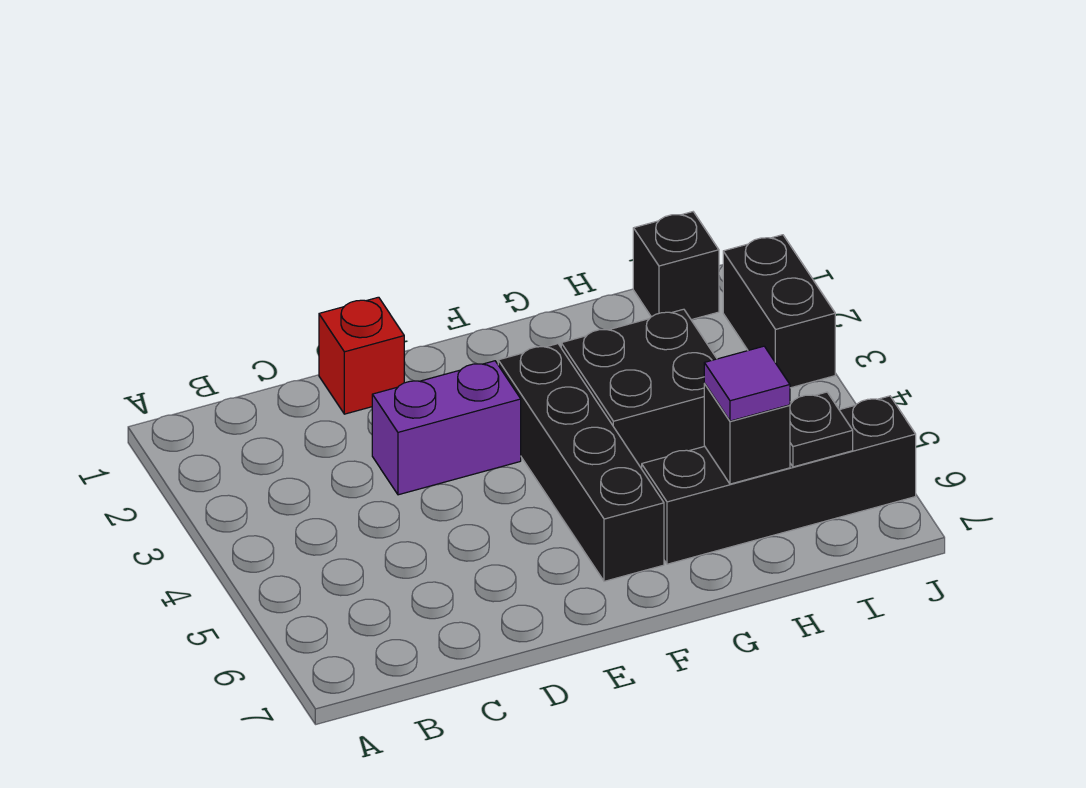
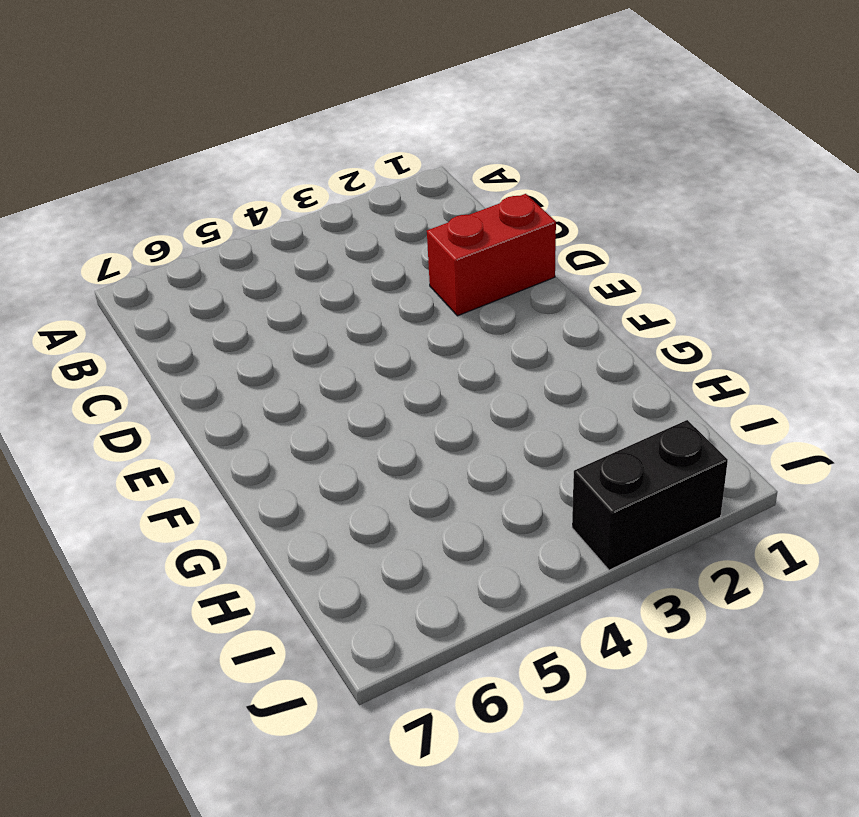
red 1x2 brick [427,194,556,316] -> red 1x1 brick [319,297,404,414]
none -> purple 1x2 brick [372,361,521,495]
none -> black 1x4 brick [498,344,664,581]

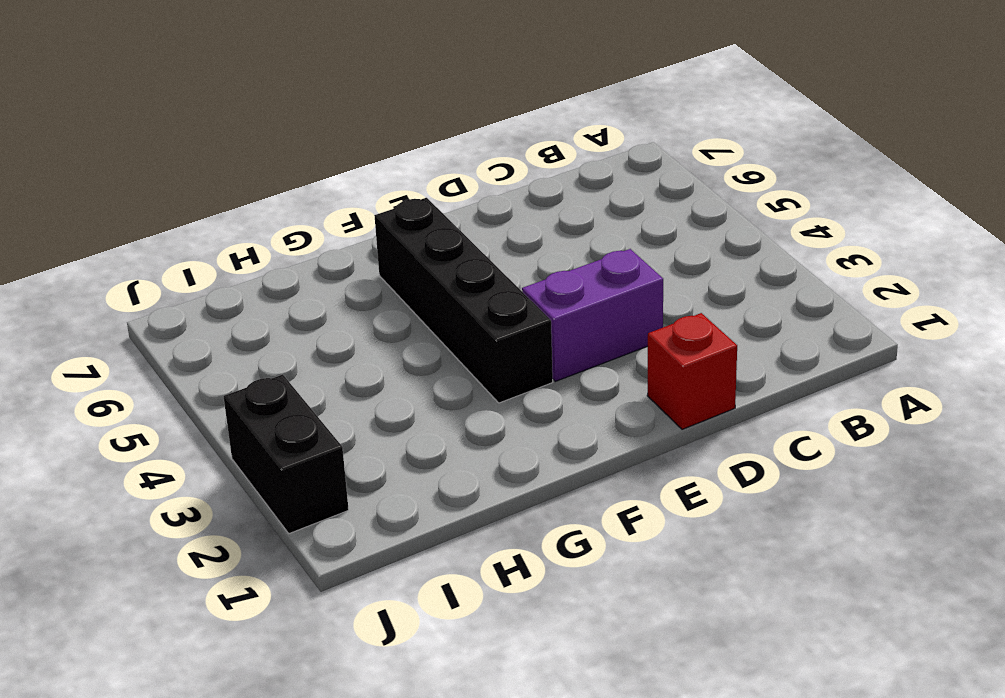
none -> black 2x2 brick [561,309,717,469]
none -> black 1x4 brick [642,396,916,564]

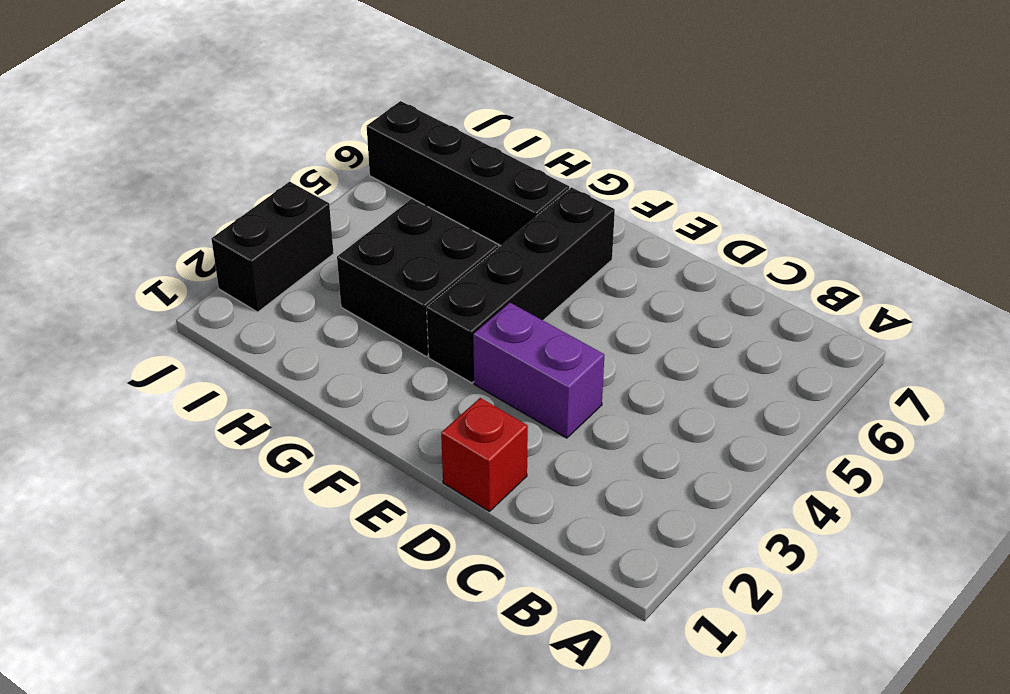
none -> black 1x1 brick [633,212,719,320]
none -> black 1x1 brick [704,384,790,484]

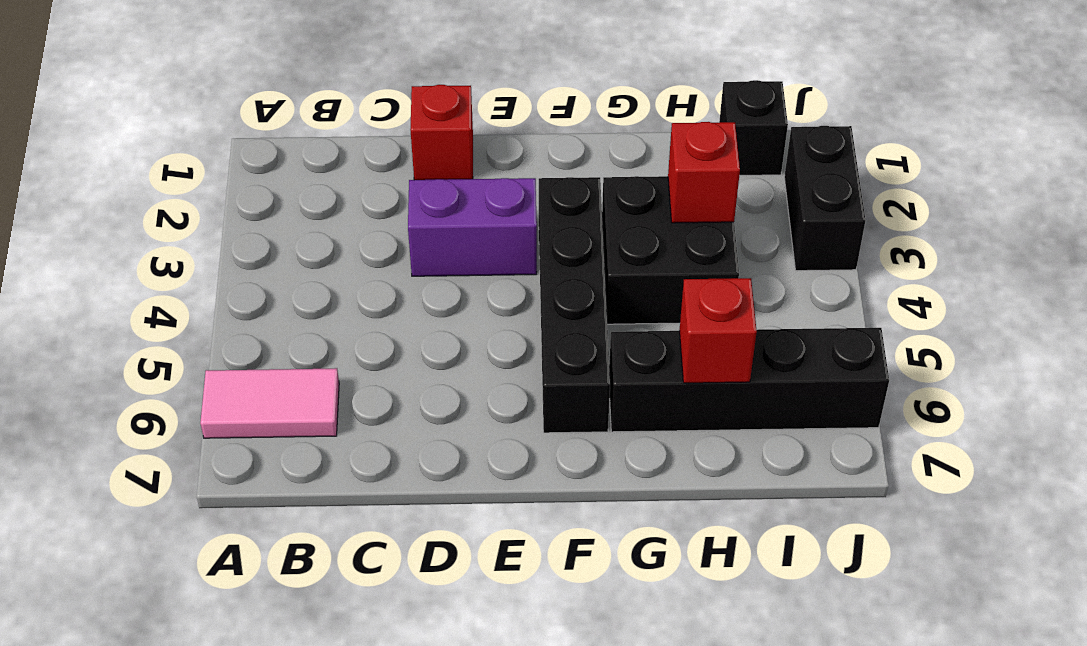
pink 1x2 tile [200,368,339,438] -> none
red 1x1 brick [668,122,740,223] -> none
red 1x1 brick [679,278,757,383] -> black 1x1 brick [704,384,790,484]
none -> black 1x1 plate [790,392,853,467]
none -> purple 1x1 tile [704,346,790,421]

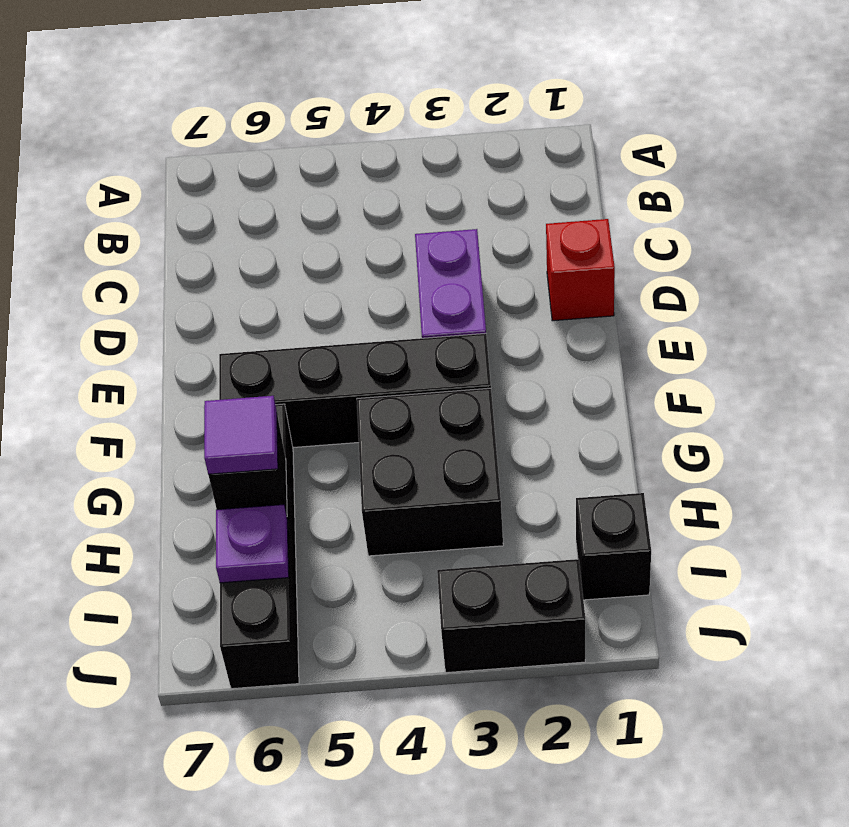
purple 1x1 plate [216,504,289,583] -> black 1x1 plate [790,392,853,467]

